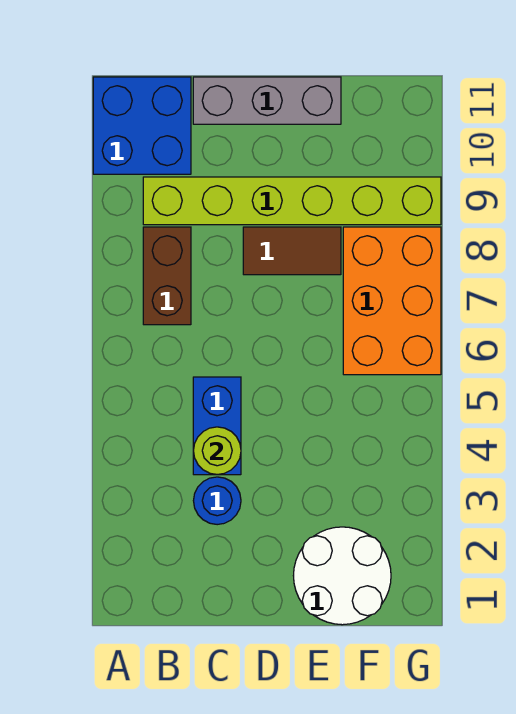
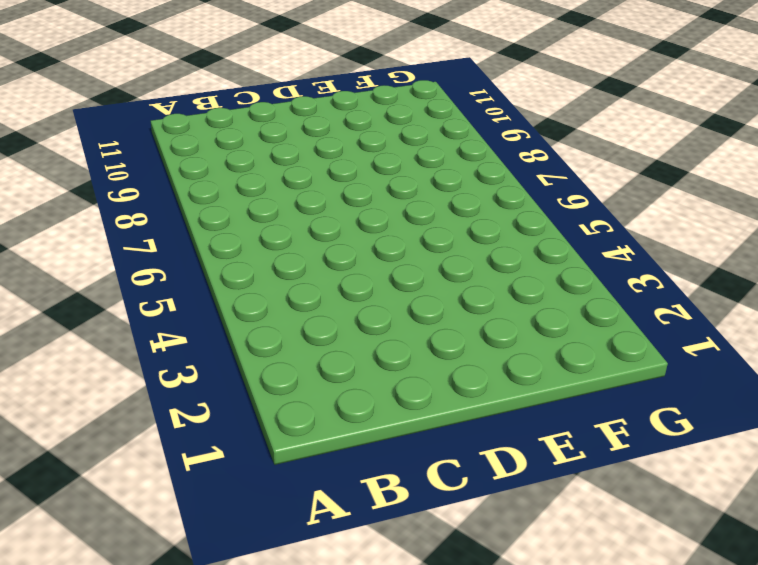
none -> blue 2x2 brick [93,77,191,174]
none -> brown 1x2 brick [143,227,191,325]

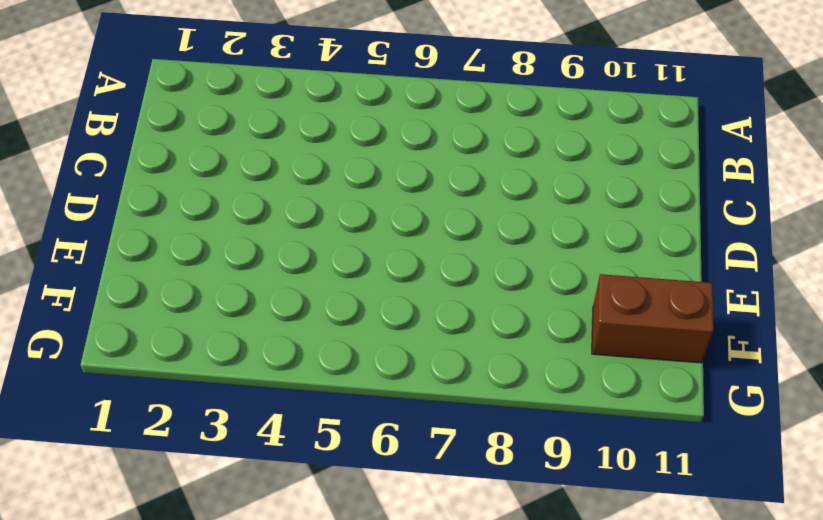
brown 1x2 brick [592,274,714,363] -> brown 1x2 brick moved to [143,227,191,325]
none -> blue 2x2 brick [93,77,191,174]
none -> lime 1x6 brick [143,177,441,225]

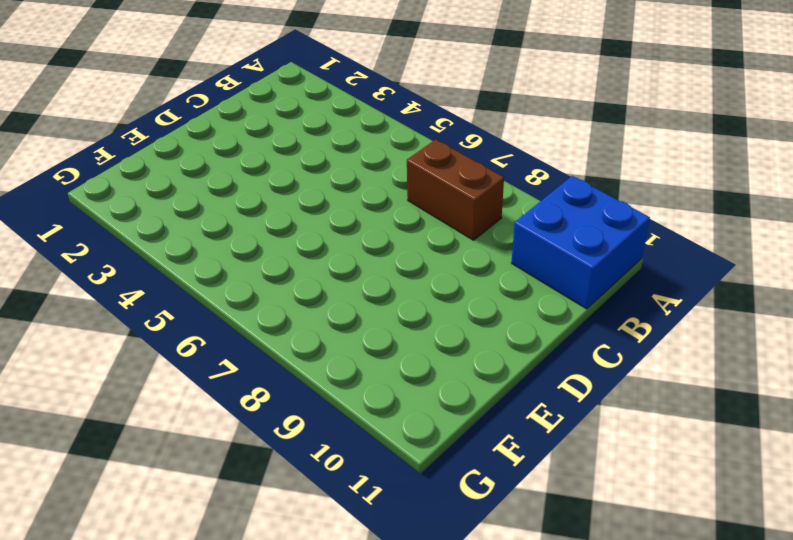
none -> lime 1x6 brick [143,177,441,225]
none -> blue 1x1 round brick [193,477,241,525]

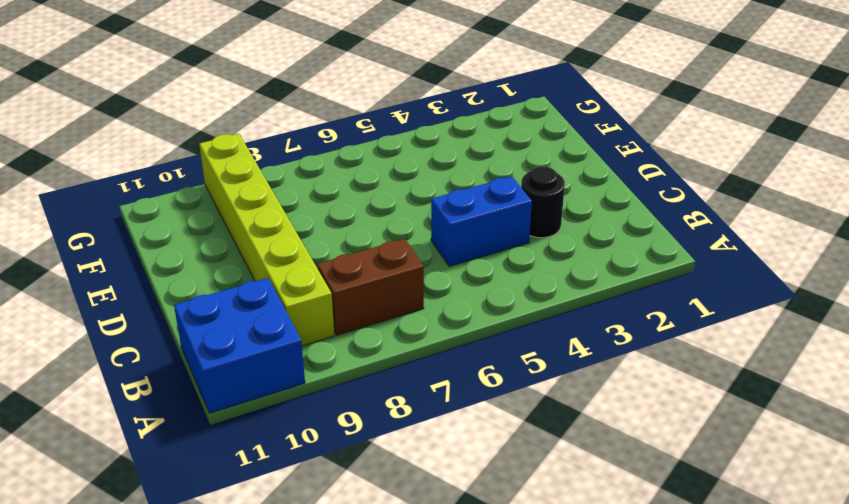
black 1x1 round brick [521,166,565,238] -> blue 1x1 round brick [193,477,241,525]
none -> grey 1x3 brick [193,77,341,124]
none -> brown 1x2 tile [243,227,341,275]

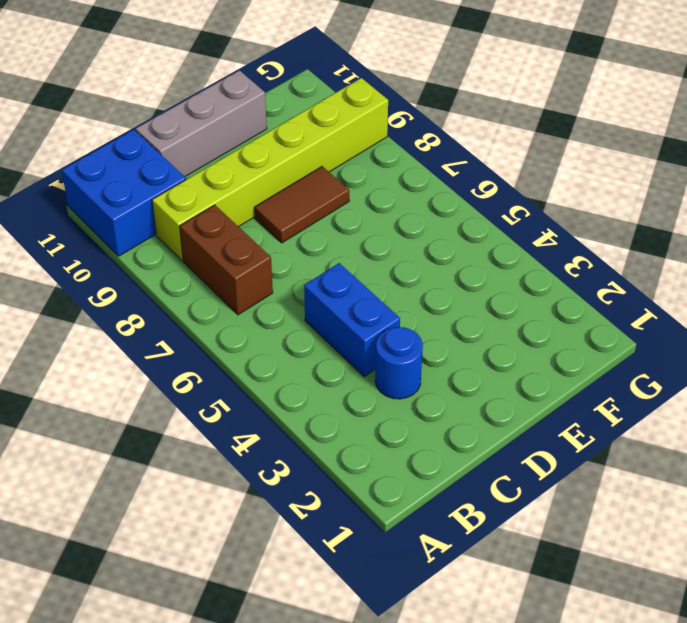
none -> white 2x2 round brick [293,527,391,625]
none -> orange 2x3 brick [343,227,441,375]

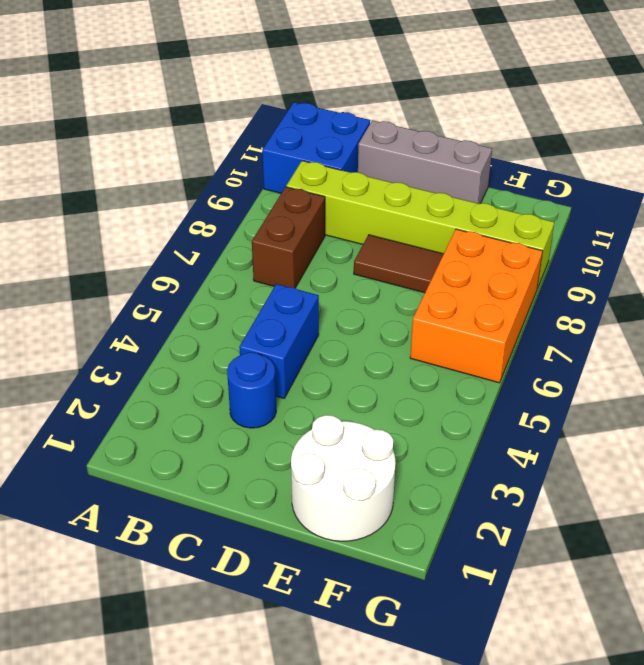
none -> lime 1x1 round brick [193,427,241,475]

